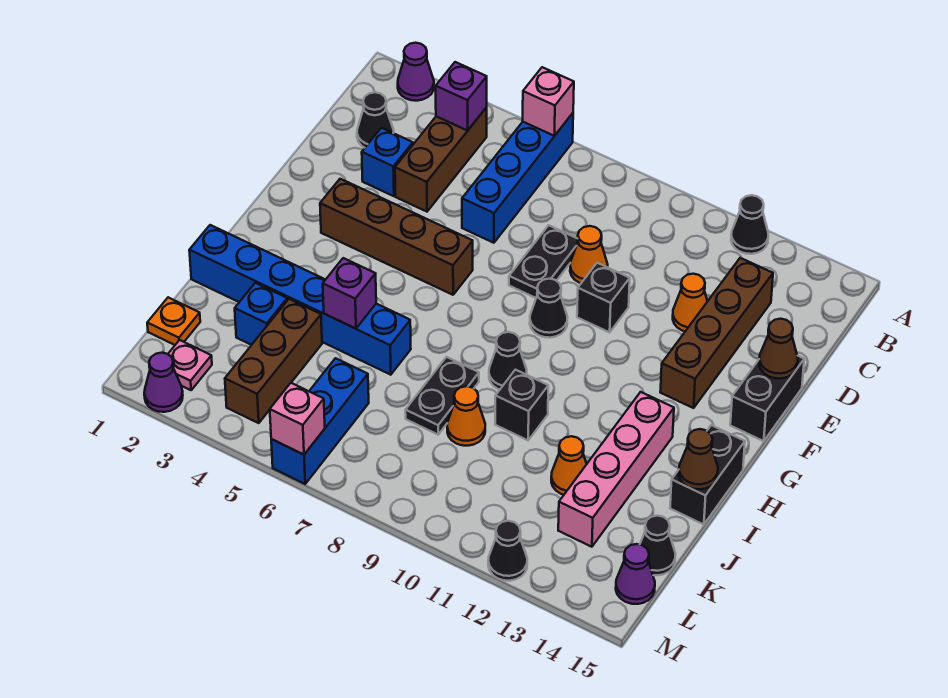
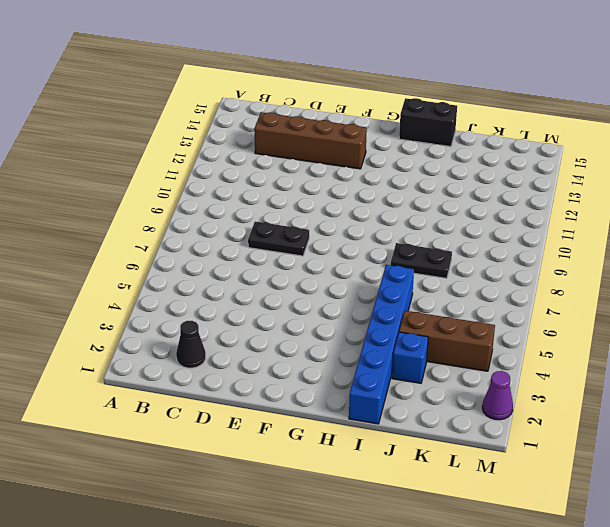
none -> purple 1x1 cone [398,43,434,101]
none -> blue 1x4 brick [462,113,573,243]
none -> black 1x1 cone [731,195,768,254]
none -> brown 1x3 brick [395,107,487,212]

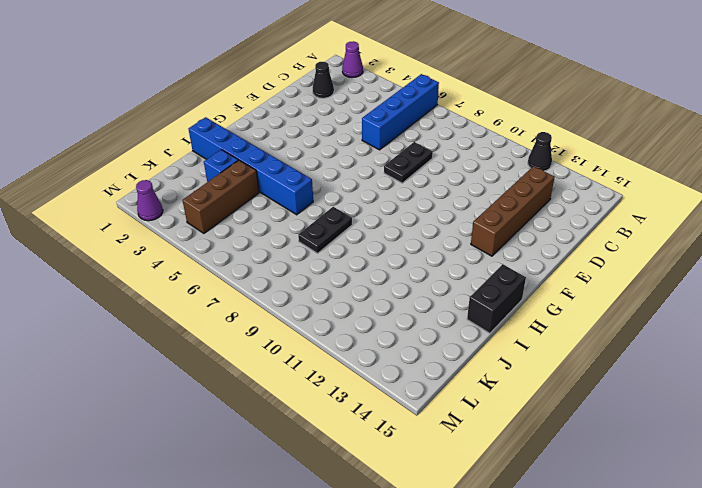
none -> brown 1x3 brick [395,107,487,212]
none -> blue 1x1 brick [362,128,413,196]
none -> orange 1x1 cone [570,226,608,283]
none -> orange 1x1 cone [673,274,708,331]

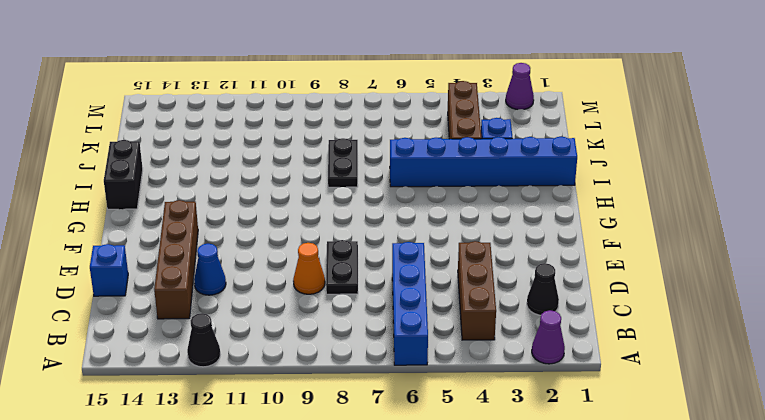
blue 1x1 cone [194,244,226,295] -> orange 1x1 cone [673,274,708,331]
blue 1x1 brick [90,244,128,296] -> blue 1x1 brick moved to [362,128,413,196]
none -> black 1x1 brick [577,263,630,332]
none -> black 1x2 brick [730,356,804,441]
none -> brown 1x4 brick [320,179,473,295]
none -> black 1x1 cone [530,279,568,338]

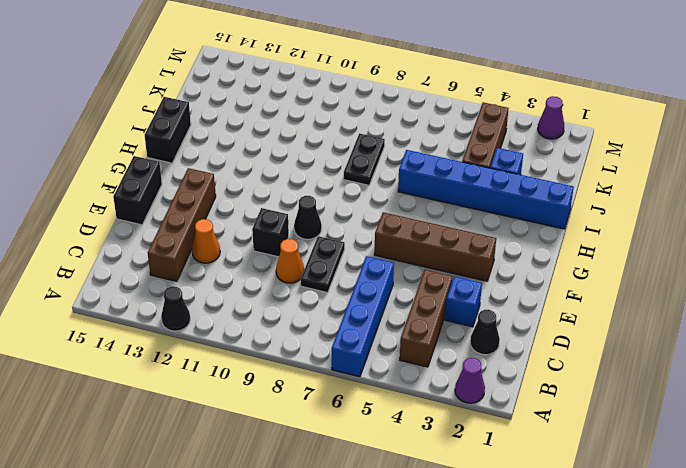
none -> black 1x1 cone [489,332,527,390]
none -> pink 1x4 brick [558,392,674,547]
none -> black 1x1 brick [495,370,548,440]
none -> orange 1x1 cone [447,386,485,446]

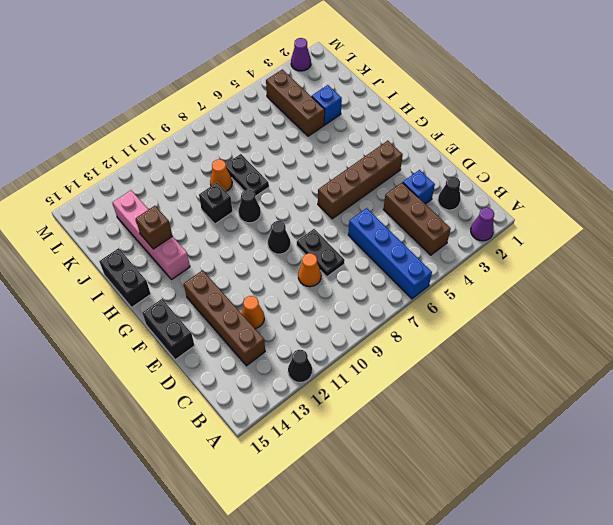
brown 1x1 brick [136,206,172,249] -> none
none -> black 1x1 brick [577,263,630,332]
none -> blue 1x6 brick [189,225,411,375]
none -> orange 1x1 cone [551,436,587,495]
none -> orange 1x1 plate [147,297,200,345]

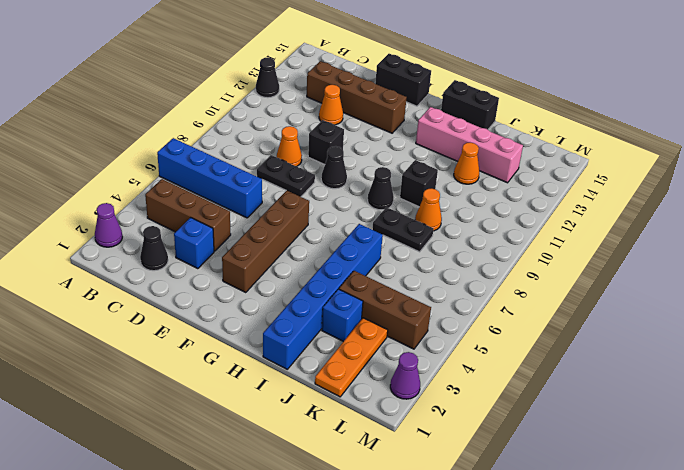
orange 1x3 plate [315,318,388,397] -> orange 1x1 plate [147,297,200,345]
none -> blue 1x3 brick [271,358,369,484]
none -> black 1x1 cone [640,516,676,575]
none -> pink 1x1 plate [168,340,212,390]
none -> purple 1x1 cone [616,544,655,604]

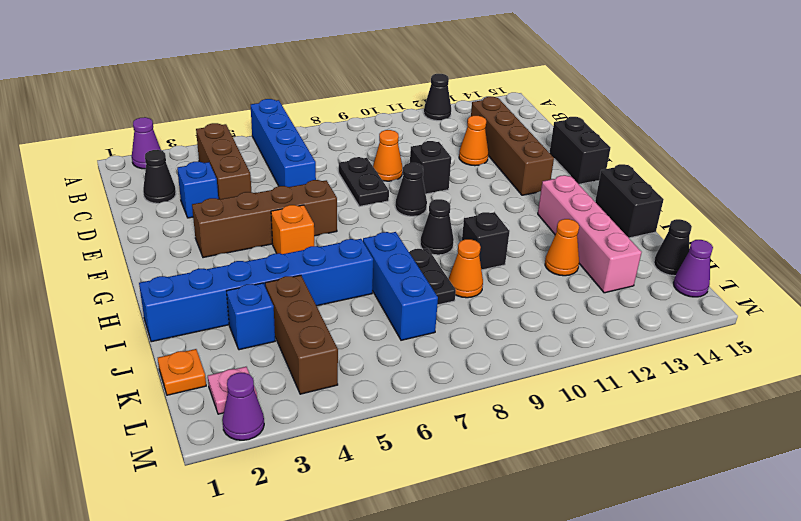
orange 1x1 brick [271,205,314,254] -> none
blue 1x3 brick [363,232,438,340] -> blue 1x3 brick moved to [271,358,369,484]
none -> black 1x1 cone [488,521,527,581]
none -> pink 1x1 brick [523,67,574,136]
none -> purple 1x1 brick [436,62,487,131]
none -> brown 1x1 cone [759,319,798,379]

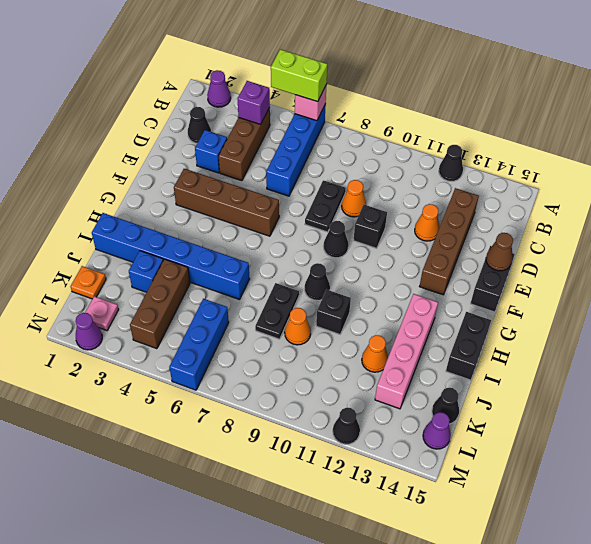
lime 1x2 brick [271,49,327,102] -> none
none -> purple 1x1 brick [323,258,376,329]
none -> brown 1x1 cone [679,429,718,489]
none -> pink 1x1 brick [270,383,325,455]

